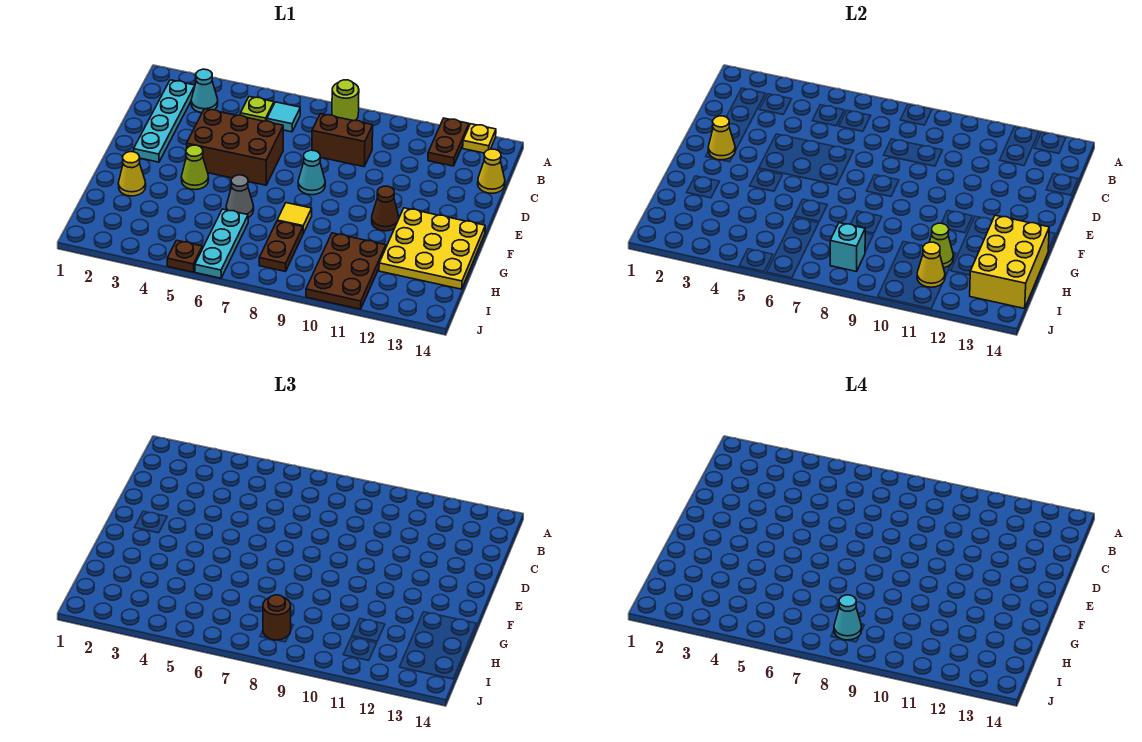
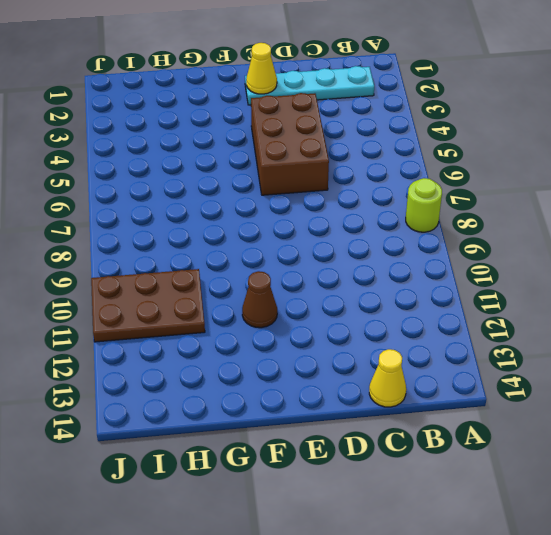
none -> brown 1x2 plate [428,118,469,166]
none -> yellow 1x1 plate [463,124,496,153]
none -> cyan 1x1 cone [191,69,218,113]

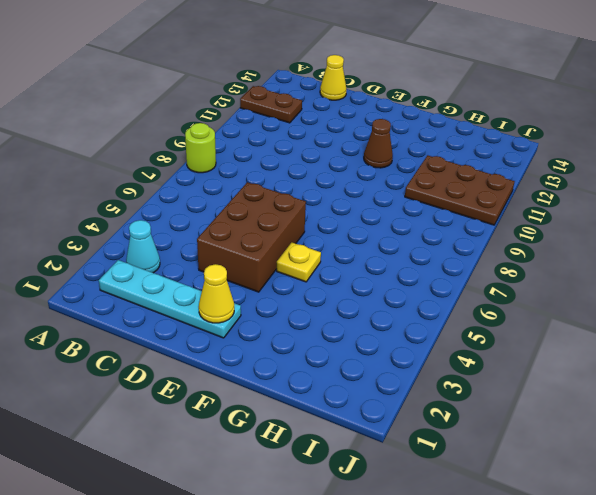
yellow 1x1 plate [277,242,321,282] -> yellow 1x1 plate moved to [463,124,496,153]
none -> lime 1x1 plate [240,97,274,121]
none -> cyan 1x1 tile [267,102,300,132]
none -> brown 1x2 brick [312,114,373,167]

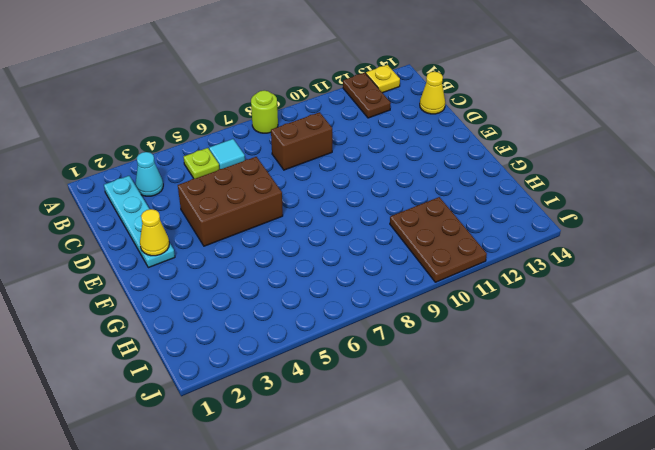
none -> cyan 1x1 cone [298,150,325,195]
none -> lime 1x1 cone [181,145,209,190]
none -> brown 1x1 cone [372,186,399,231]

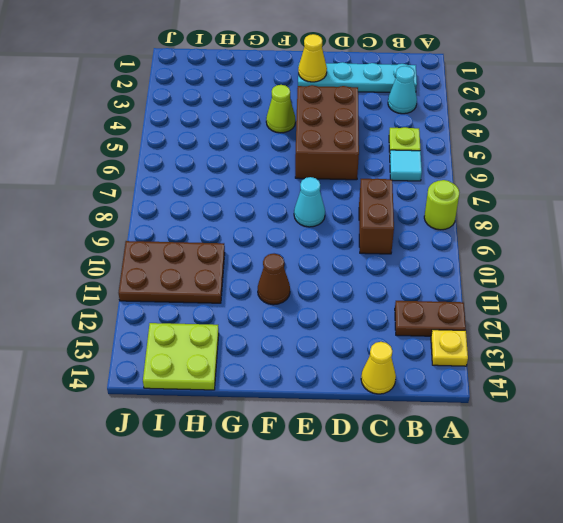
lime 2x2 plate [143,323,219,390] -> yellow 3x3 plate [379,208,485,289]
none -> yellow 1x1 cone [118,152,146,196]
none -> grey 1x1 cone [226,175,254,218]
none -> yellow 1x1 tile [277,203,312,233]

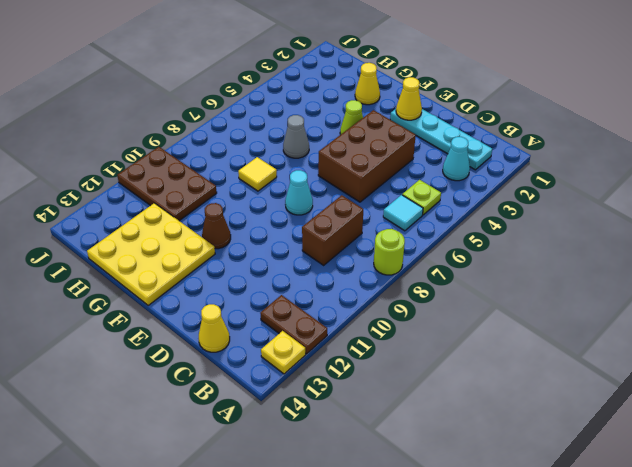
none -> cyan 1x3 plate [195,209,248,278]
none -> brown 1x2 plate [259,221,303,271]
none -> brown 1x1 plate [167,240,202,272]

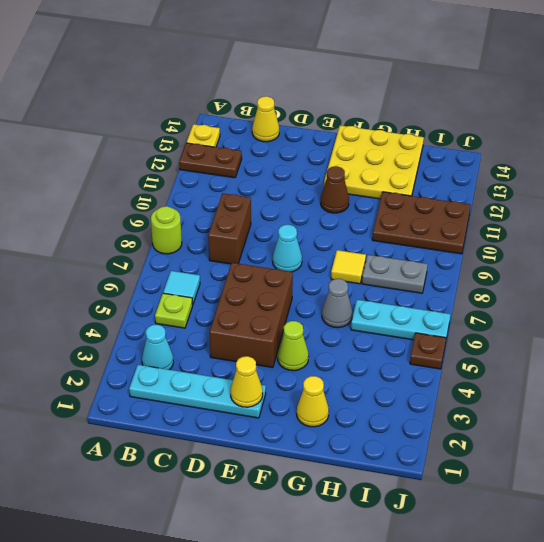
grey 1x2 plate [362,255,428,293] -> brown 1x2 plate [259,221,303,271]
none -> yellow 2x3 brick [970,215,1049,309]
none -> lime 1x1 cone [930,223,953,268]
none -> cyan 1x1 brick [830,223,865,271]

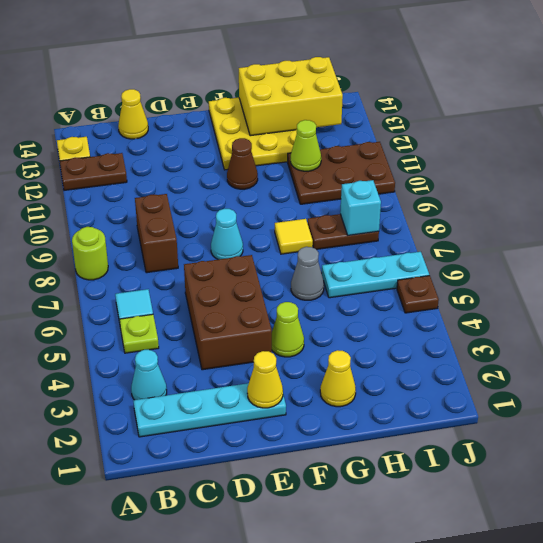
none -> yellow 1x1 cone [917,242,945,287]
none -> brown 1x1 round brick [263,595,291,640]
none -> cyan 1x1 cone [834,595,862,640]

